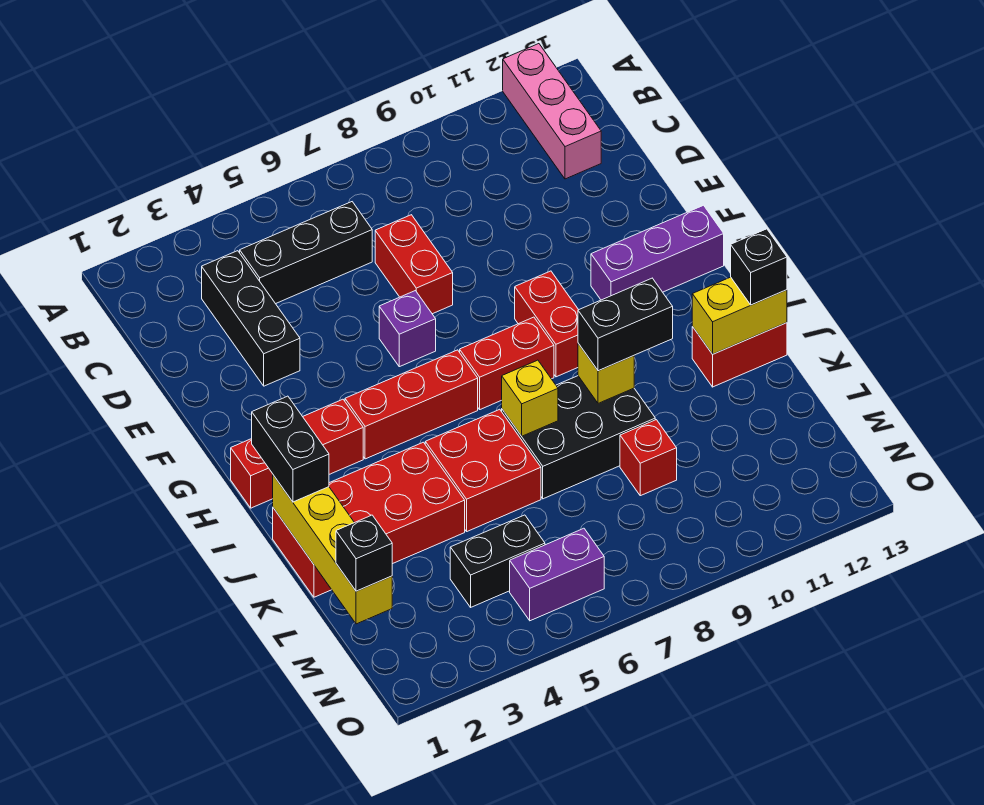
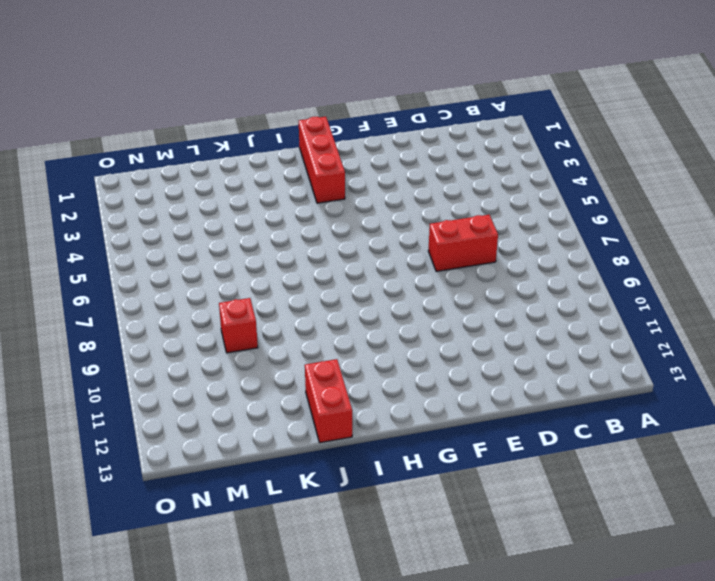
none -> pink 1x3 brick [503,44,601,179]
none -> black 1x3 brick [202,251,300,386]
none -> black 1x3 brick [240,202,372,304]

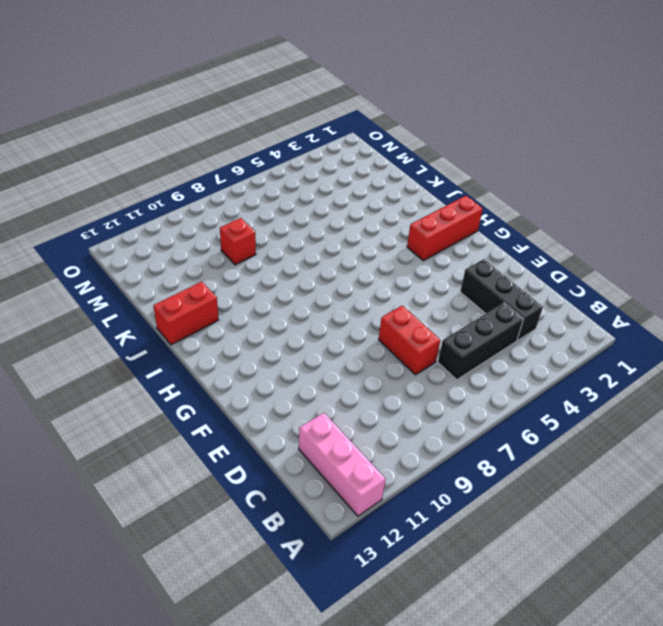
none -> purple 1x1 brick [379,291,436,367]
none -> red 1x2 brick [515,271,578,377]
none -> purple 1x3 brick [591,205,724,300]

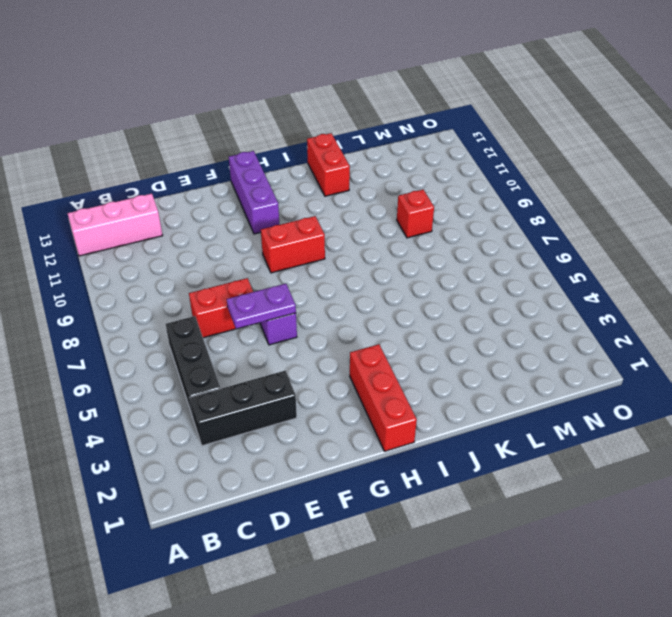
purple 1x2 plate [227,284,296,329] -> none
none -> red 1x3 brick [345,350,478,459]
none -> red 1x2 brick [460,317,554,409]
none -> red 2x4 brick [273,442,465,597]

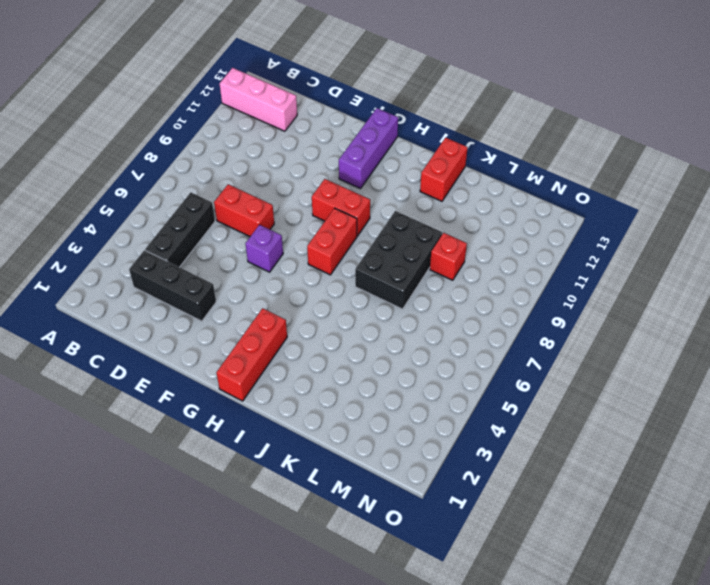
none -> red 1x3 brick [345,350,478,459]
none -> red 2x4 brick [273,442,465,597]
none -> red 2x2 brick [425,409,541,531]

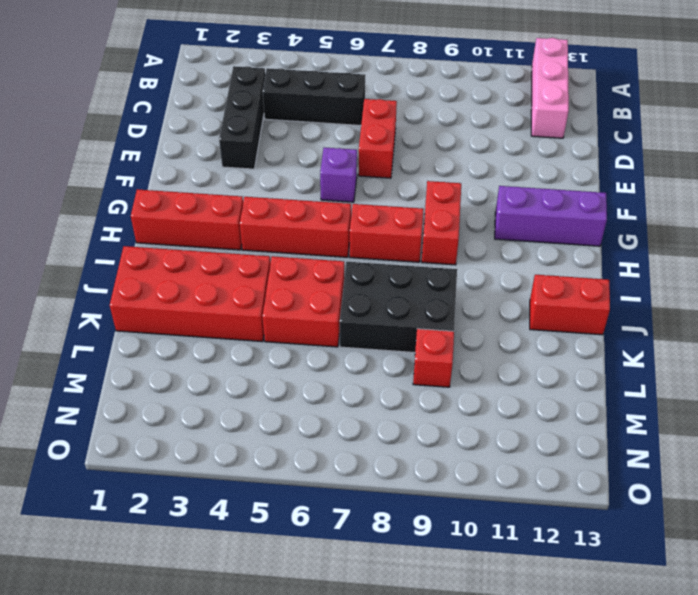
none -> black 1x2 brick [450,515,545,607]
none -> purple 1x2 brick [510,528,604,621]
none -> yellow 1x4 brick [273,475,392,624]

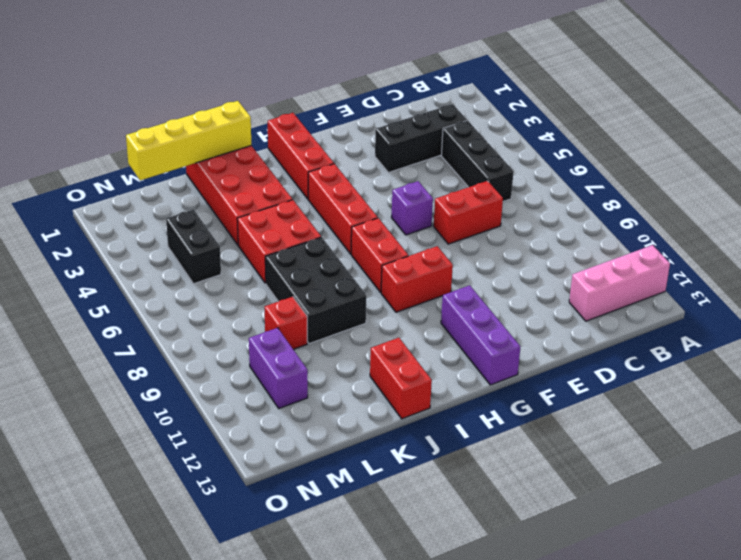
purple 1x2 brick [249,328,308,408] -> purple 1x2 brick moved to [510,528,604,621]
none -> yellow 1x1 brick [502,360,558,436]
none -> yellow 1x1 brick [578,343,634,403]
none -> yellow 1x2 brick [692,277,787,354]

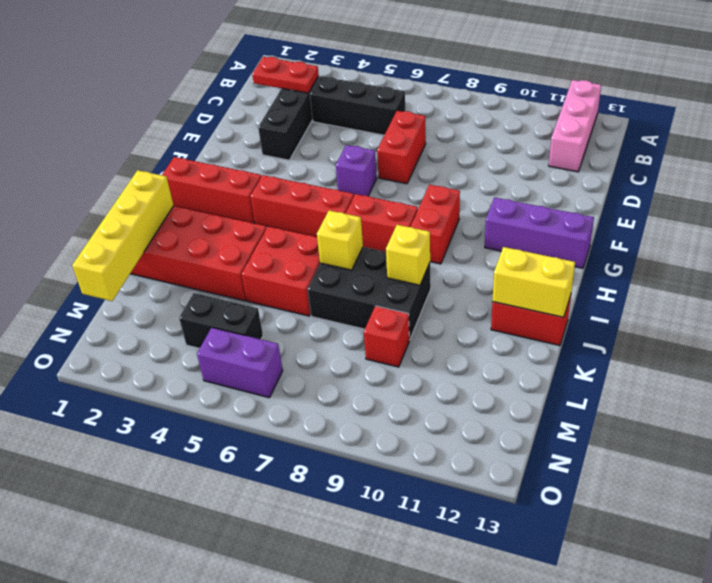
red 1x2 plate [252,57,319,93] -> none
none -> black 1x2 brick [252,396,329,502]
none -> black 1x2 brick [578,278,673,371]
none -> black 1x1 brick [731,229,787,305]

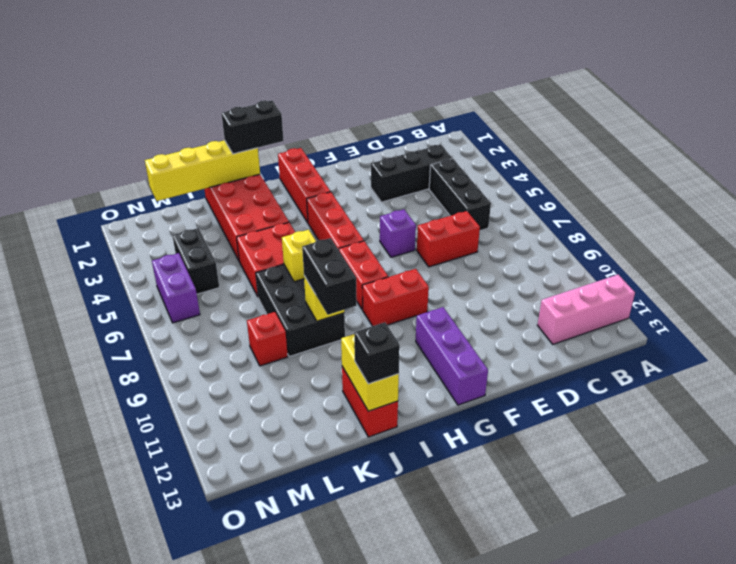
none -> black 1x1 brick [336,515,392,591]

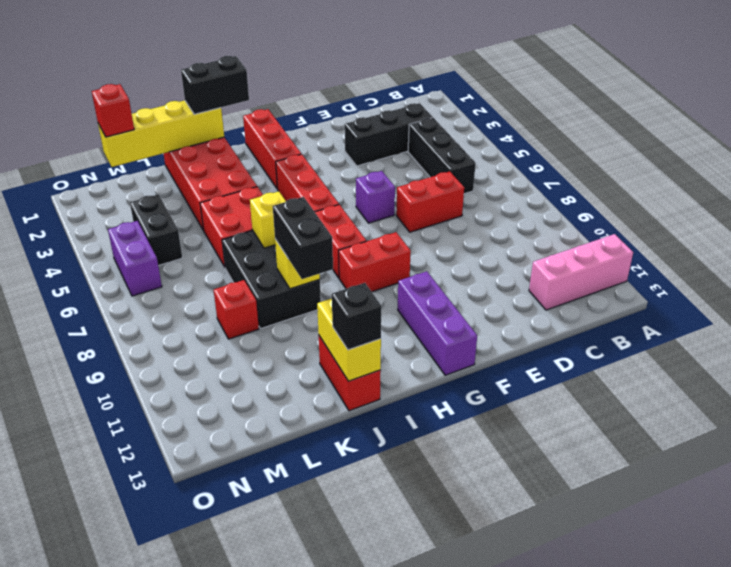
red 1x1 brick [92,84,134,137] -> black 1x1 brick [336,515,392,591]

